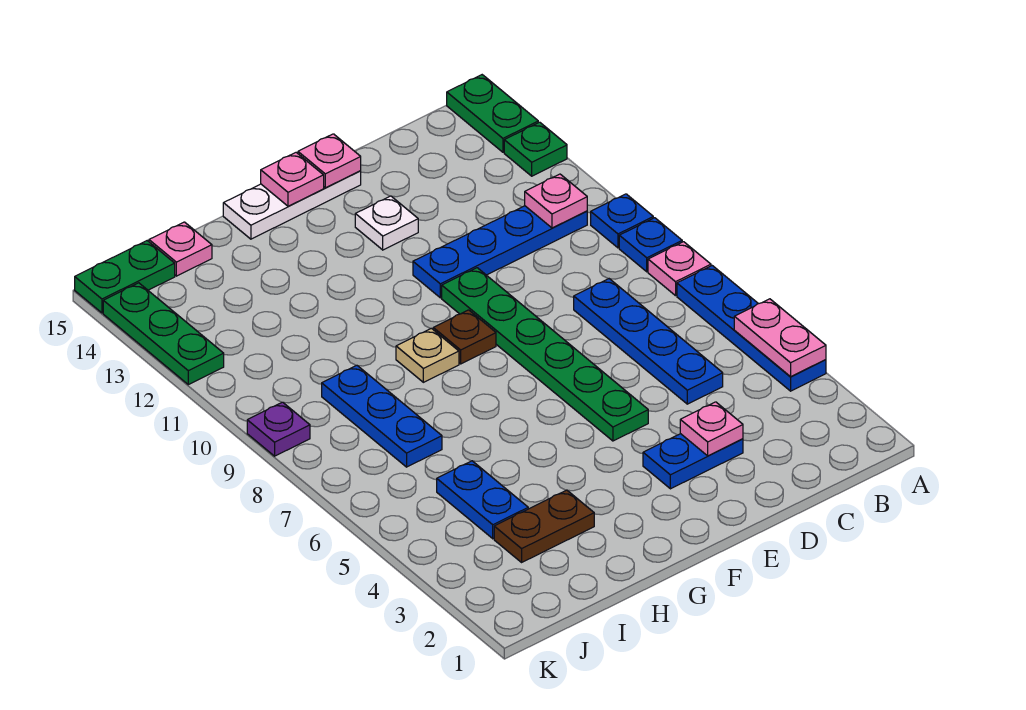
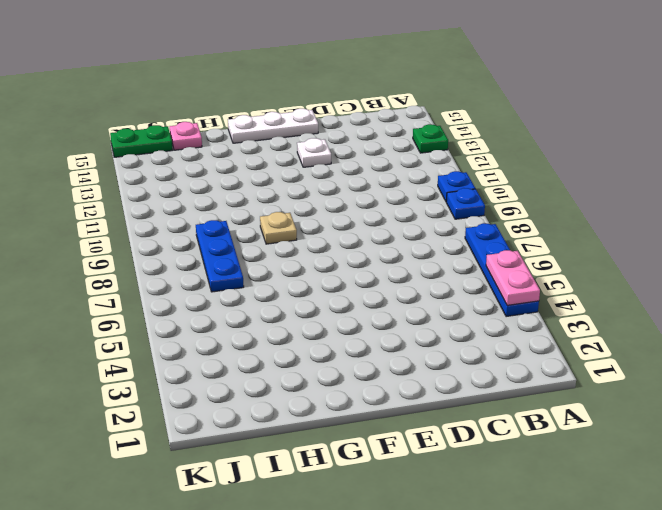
none -> pink 1x1 plate [648,242,711,296]
none -> green 1x2 plate [447,75,538,152]
none -> blue 1x4 plate [413,206,587,298]

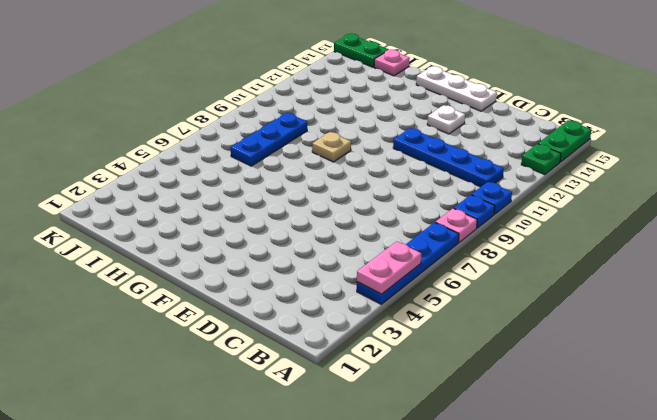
none -> blue 1x4 plate [574,279,723,404]
none -> blue 1x2 plate [643,434,743,489]
none -> green 1x6 plate [442,268,648,441]

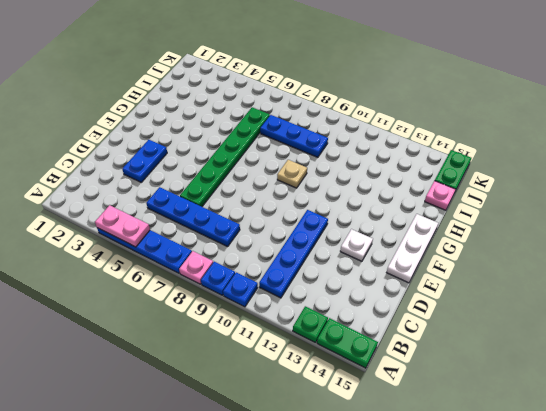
green 1x6 plate [180,107,270,207] -> green 1x6 plate turned to [442,268,648,441]
none -> brown 1x1 plate [433,310,496,364]
none -> brown 1x2 plate [494,490,594,562]
none -> blue 1x2 plate [437,461,528,539]

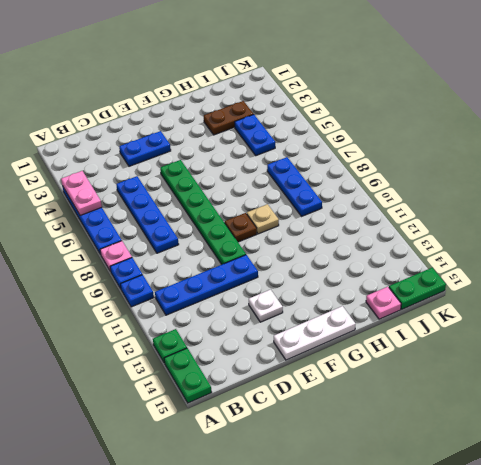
none -> purple 1x1 plate [247,402,310,456]
none -> green 1x3 plate [103,283,224,385]
none -> pink 1x1 plate [525,174,587,228]

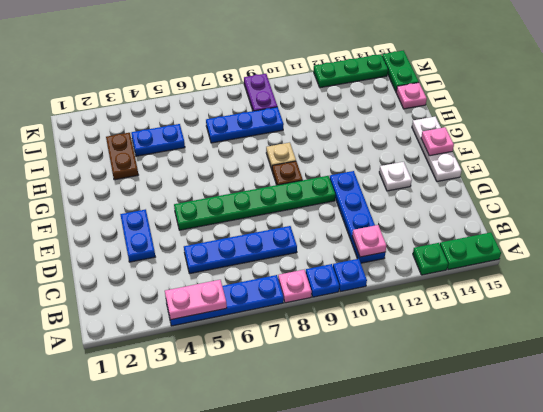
purple 1x2 plate [244,74,278,111] -> purple 1x1 plate [247,402,310,456]
none -> pink 1x1 plate [680,402,743,456]
none -> pink 1x1 plate [298,134,361,188]

